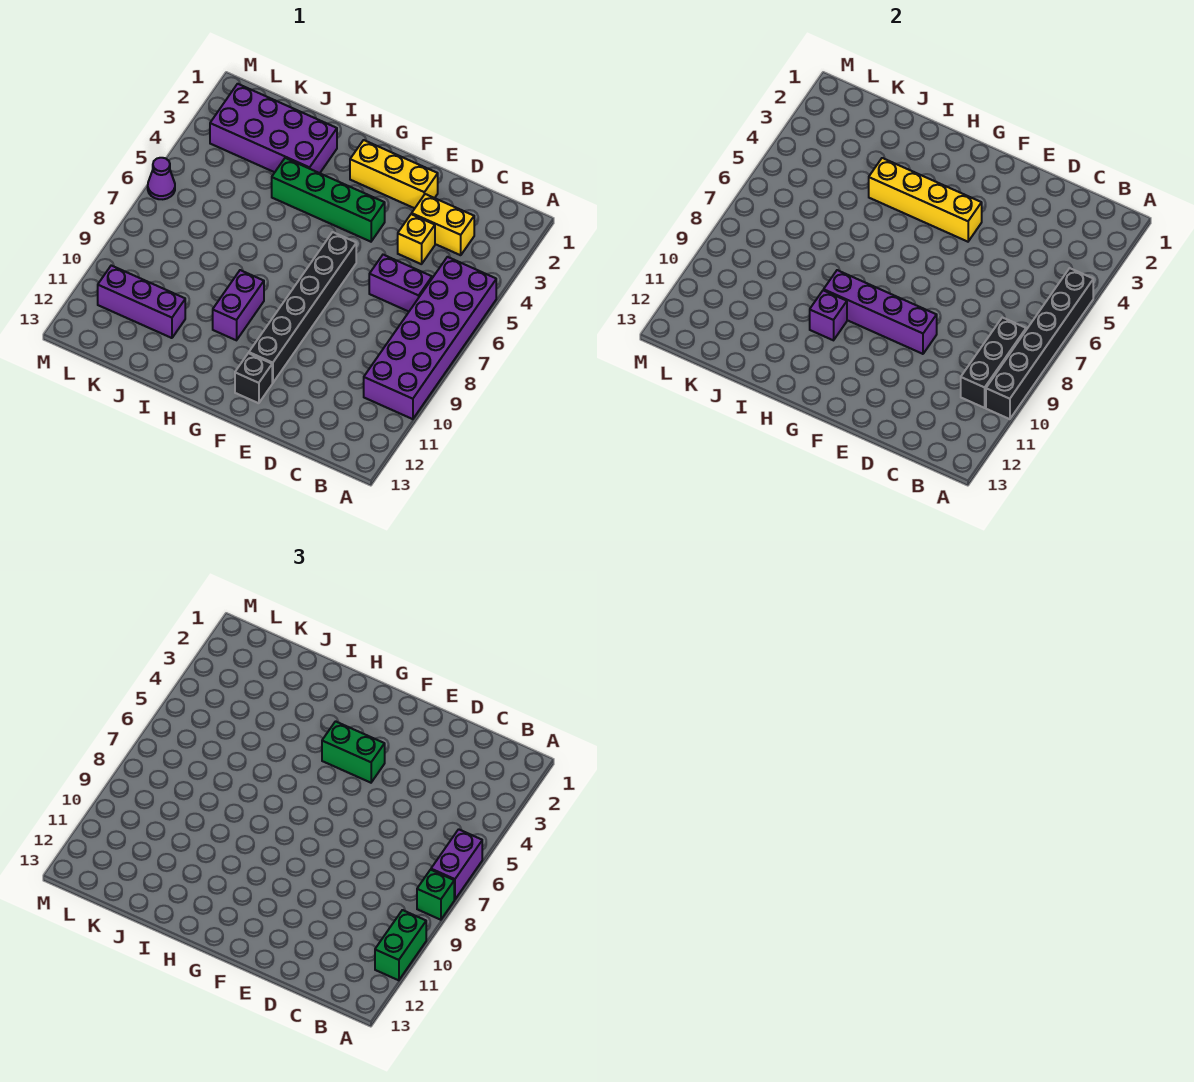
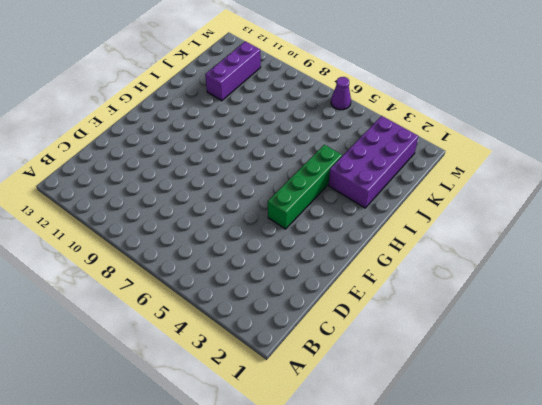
none -> purple 2x6 brick [364,257,496,419]
none -> yellow 1x2 brick [412,194,474,255]
none -> purple 1x2 brick [369,255,432,312]

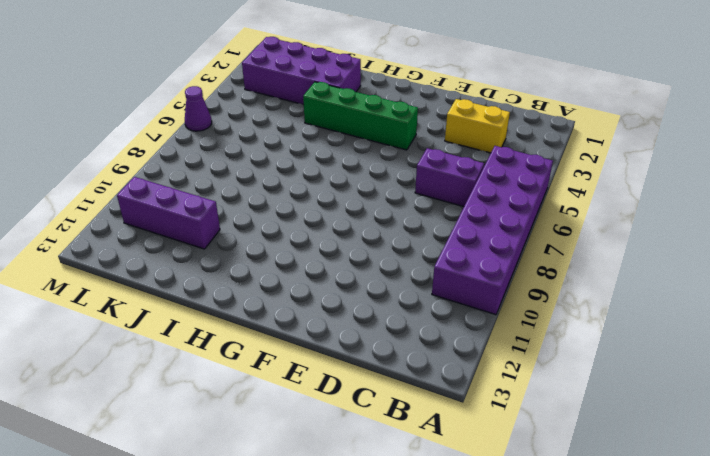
none -> yellow 1x1 brick [398,214,435,264]
none -> yellow 1x3 brick [350,140,438,208]
none -> black 1x6 brick [249,232,356,383]

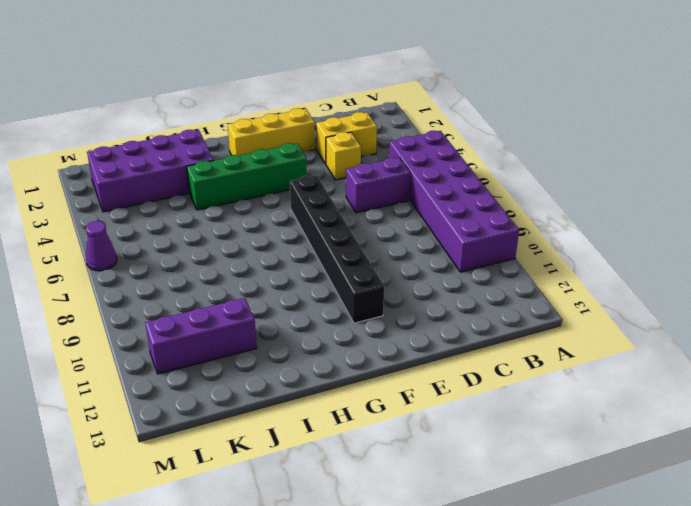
none -> black 1x1 brick [235,353,272,403]
none -> purple 1x2 brick [213,270,264,340]
none -> black 1x6 brick [986,268,1093,419]

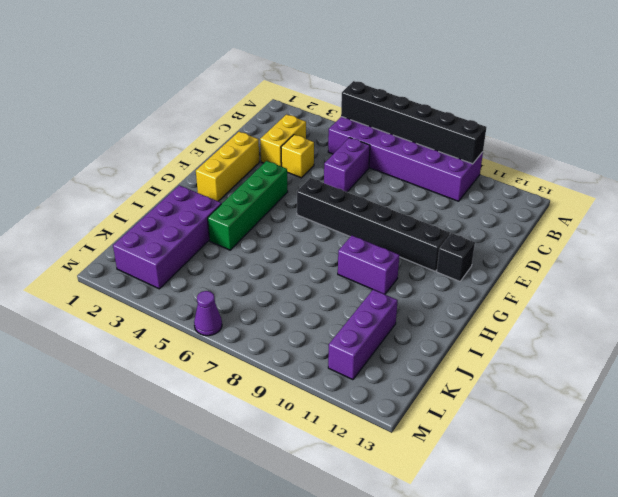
none -> black 1x3 brick [961,317,1026,408]
none -> purple 1x4 brick [824,270,937,354]
none -> yellow 1x4 brick [869,158,982,242]

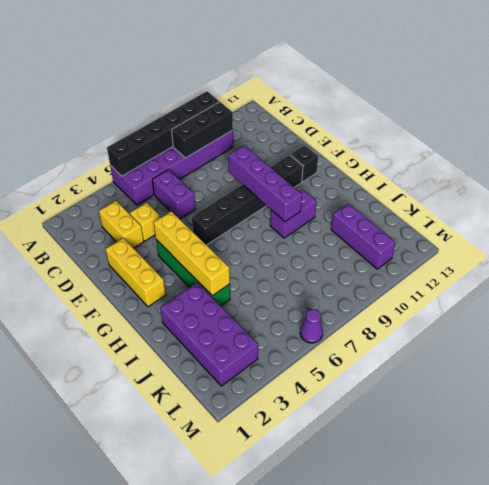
none -> purple 1x1 brick [810,290,847,340]
none -> purple 1x2 brick [431,829,482,900]
none -> green 1x1 brick [417,870,454,920]

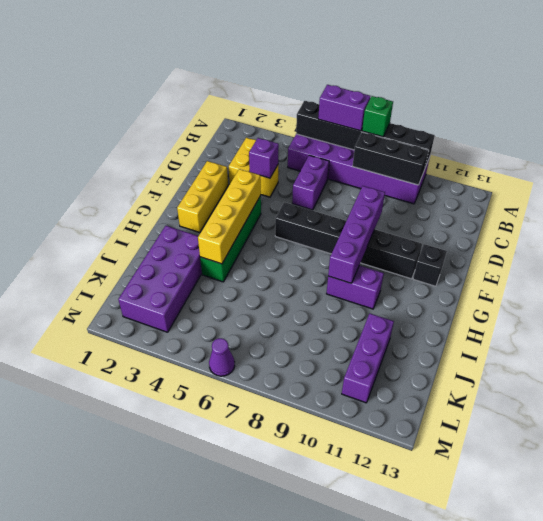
purple 1x1 brick [249,138,279,178] -> purple 1x1 brick moved to [810,290,847,340]
none -> green 1x2 brick [375,910,426,980]
none -> green 1x2 brick [322,721,385,783]

